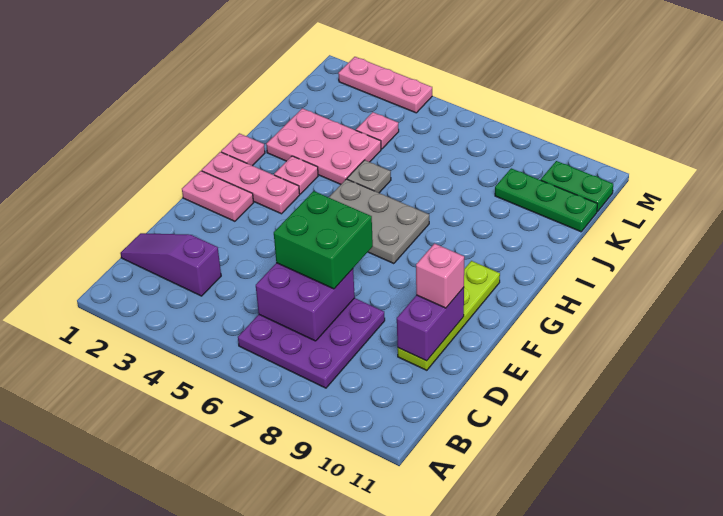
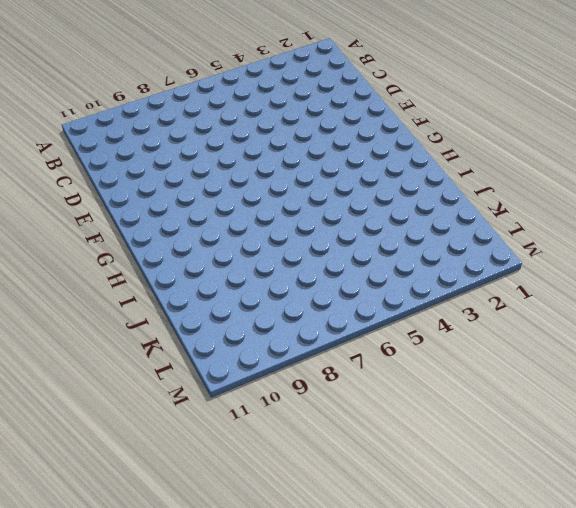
none -> purple 3x3 plate [238,298,385,388]
none -> purple 1x3 slope [120,233,221,296]
none -> lime 1x4 plate [398,261,500,370]

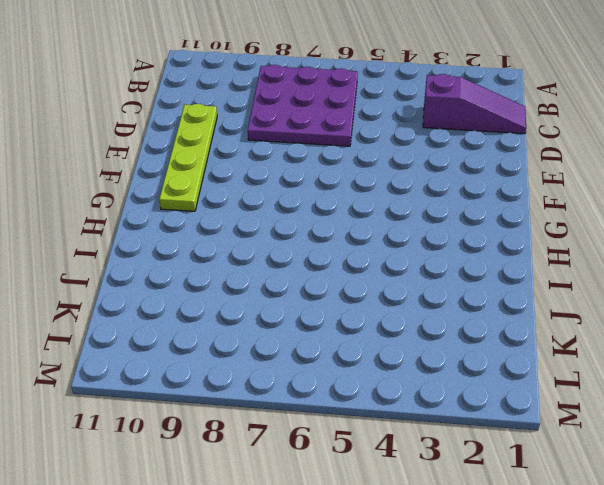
none -> pink 1x2 plate [182,171,254,221]
none -> pink 1x3 plate [202,152,300,214]
none -> grey 2x3 plate [329,179,429,264]

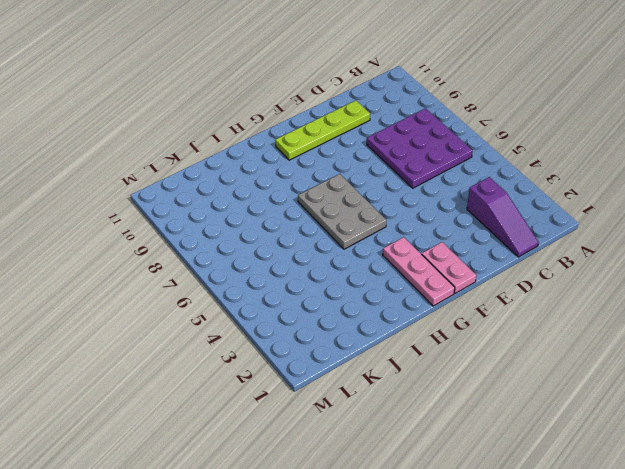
none -> pink 1x1 plate [221,133,265,166]
none -> pink 1x1 plate [274,156,318,194]
none -> pink 2x3 plate [266,108,381,184]

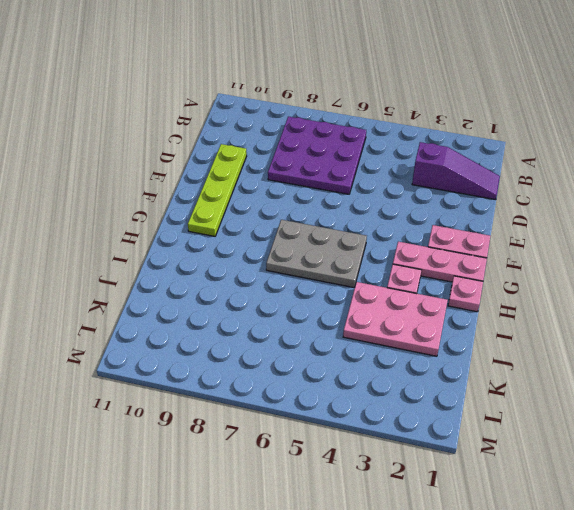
none -> grey 1x1 plate [347,160,391,193]
none -> pink 1x1 plate [356,112,399,149]
none -> green 1x3 plate [495,168,597,232]

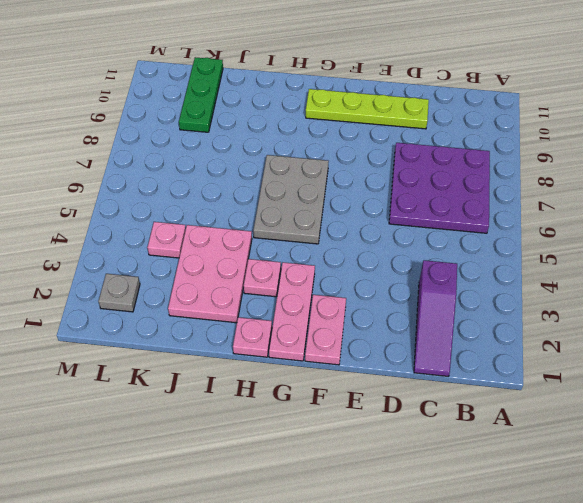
grey 1x1 plate [98,274,140,312] -> grey 1x1 plate moved to [347,160,391,193]
none -> green 1x2 plate [541,161,613,212]
none -> pink 1x3 plate [338,57,432,113]
none -> purple 2x2 brick [256,263,355,341]

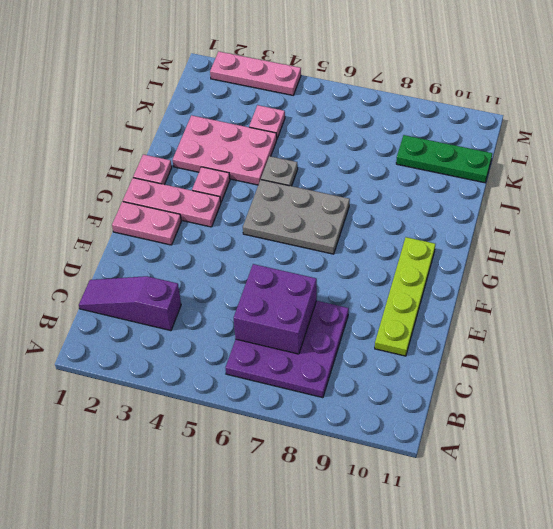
none -> green 1x2 plate [541,161,613,212]
none -> purple 1x2 brick [397,287,464,361]
none -> green 2x2 brick [274,191,373,289]

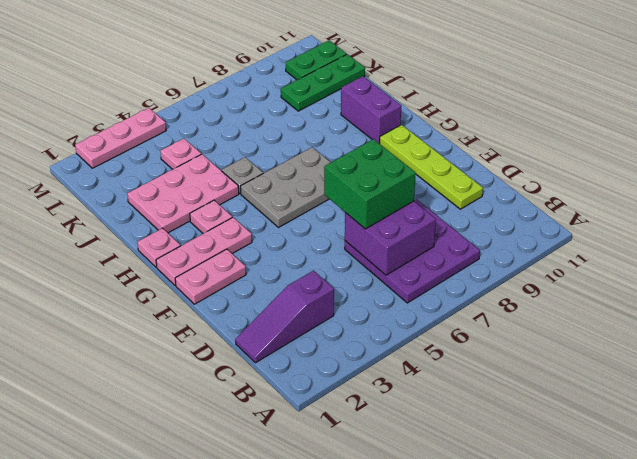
purple 1x2 brick [341,76,401,144] -> purple 1x2 brick moved to [397,287,464,361]
none -> pink 1x1 brick [416,244,464,308]

